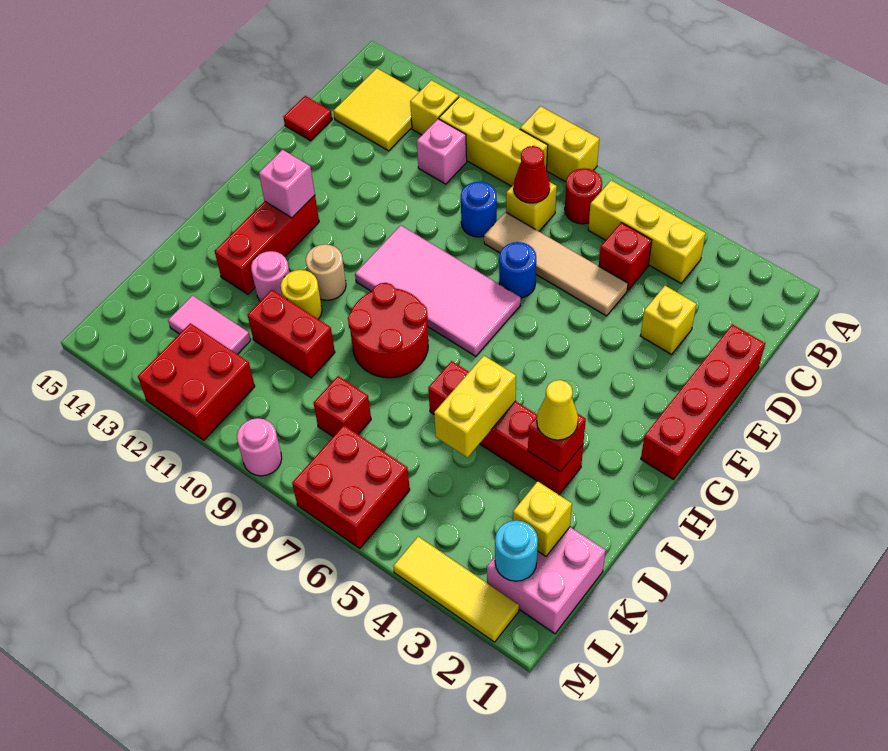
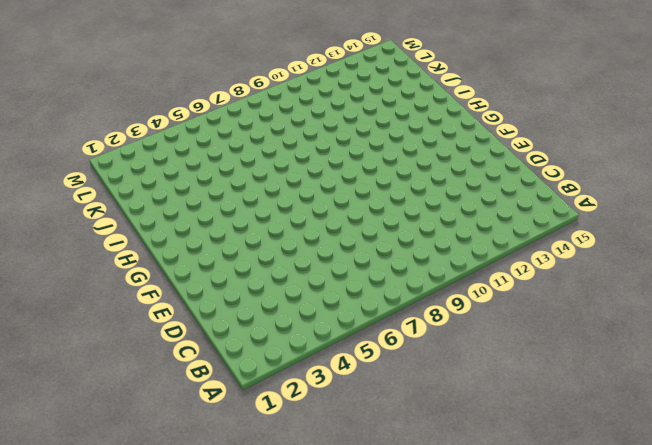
none -> yellow 1x2 brick [520,106,599,182]
none -> yellow 1x3 brick [588,180,706,283]
none -> red 1x1 round brick [565,168,602,224]
none -> yellow 1x3 brick [439,96,548,186]

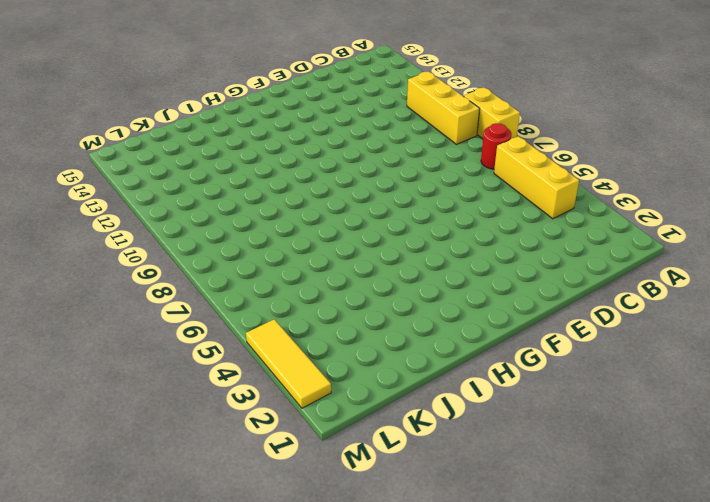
none -> yellow 1x1 brick [410,80,459,135]
none -> yellow 2x2 tile [334,68,419,151]
none -> red 1x1 brick [599,223,652,290]
none -> yellow 1x1 brick [506,182,557,231]

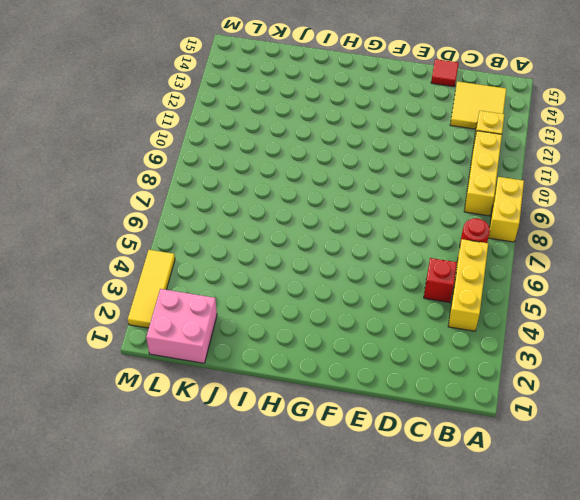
none -> yellow 1x1 brick [506,182,557,231]
none -> pink 1x1 brick [417,119,467,184]
none -> red 1x4 brick [641,324,765,479]
none -> yellow 1x1 brick [640,286,697,354]

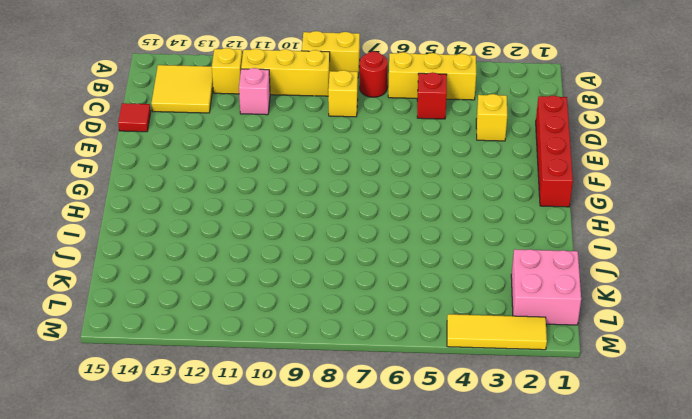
none -> tan 1x4 tile [484,212,628,316]
none -> blue 1x1 round brick [461,182,497,237]
none -> blue 1x1 round brick [499,242,536,298]
none -> pink 2x4 tile [355,225,521,356]

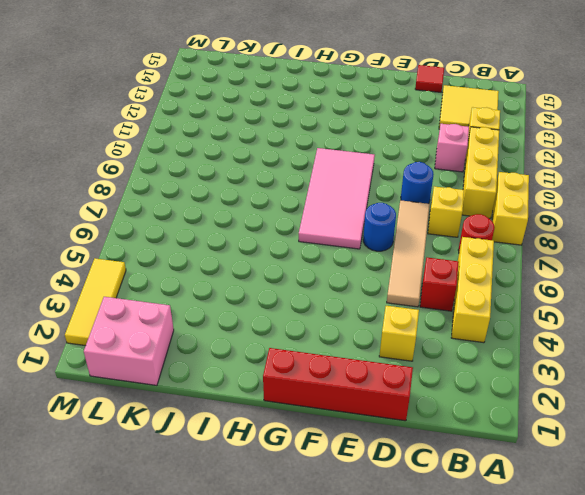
none -> red 1x3 brick [215,195,319,294]
none -> red 2x2 round brick [348,283,428,378]
none -> tan 1x1 round brick [306,244,346,300]
none -> red 1x4 brick [428,361,583,495]

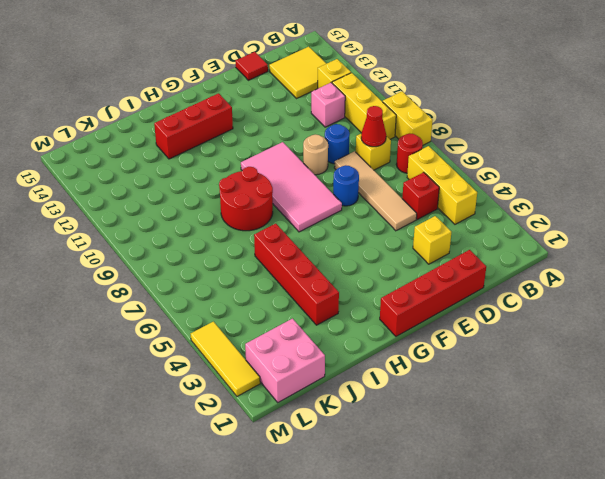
tan 1x1 round brick [303,135,328,175] -> tan 1x1 round brick moved to [306,244,346,300]
none -> yellow 1x1 round brick [281,270,322,319]
none -> pink 1x1 round brick [251,251,289,301]
none -> red 1x2 brick [248,290,335,378]
none -> red 1x1 brick [313,376,371,437]

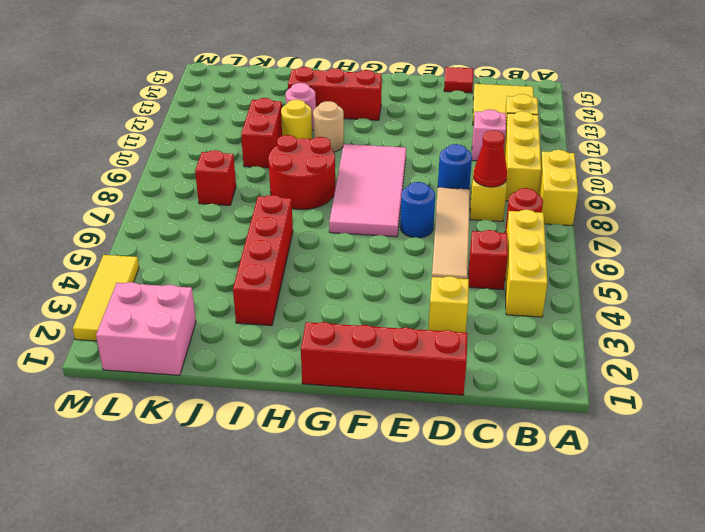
none -> pink 1x2 tile [168,296,251,354]
none -> red 2x2 brick [292,425,410,548]
none -> red 2x2 brick [138,323,255,440]
none -> pink 1x1 round brick [237,418,282,476]

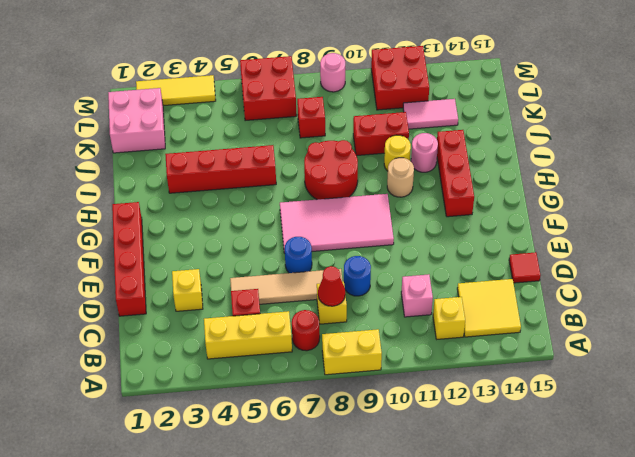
none -> yellow 1x3 brick [439,96,548,186]
none -> pink 1x1 brick [259,150,315,218]
none -> red 1x1 brick [528,413,586,472]
none -> yellow 1x2 brick [434,356,516,457]

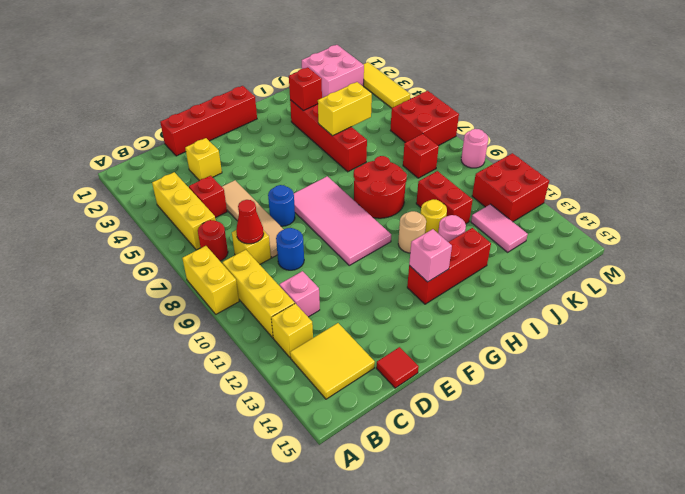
none -> yellow 1x1 brick [513,481,572,556]
none -> cyan 1x1 round brick [495,520,538,581]
none -> yellow 1x1 cone [537,380,578,440]

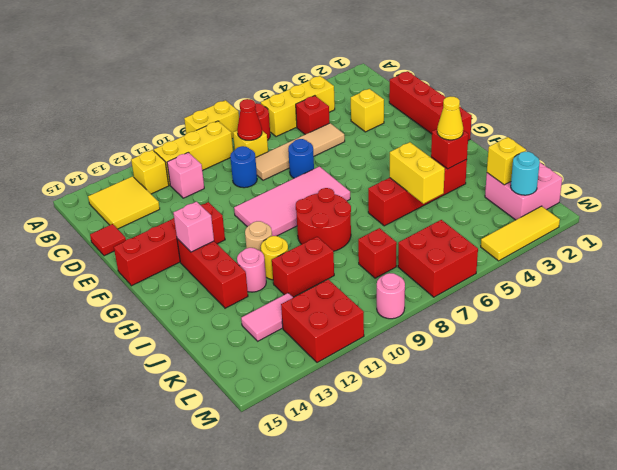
red 1x4 brick [114,202,225,286] -> none

